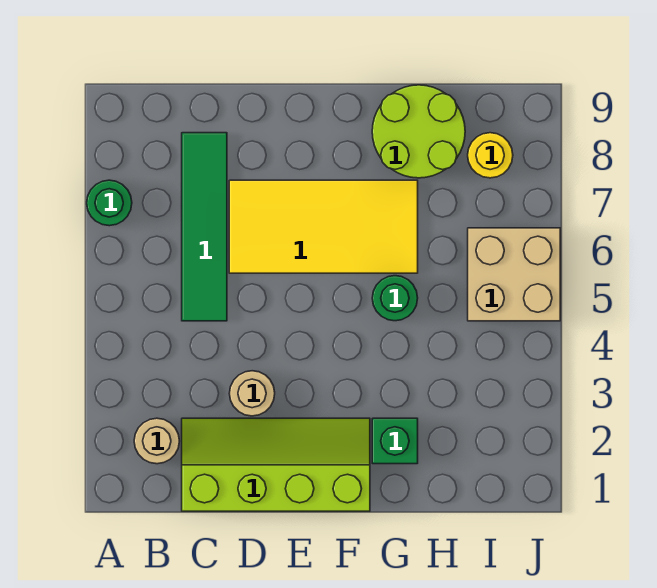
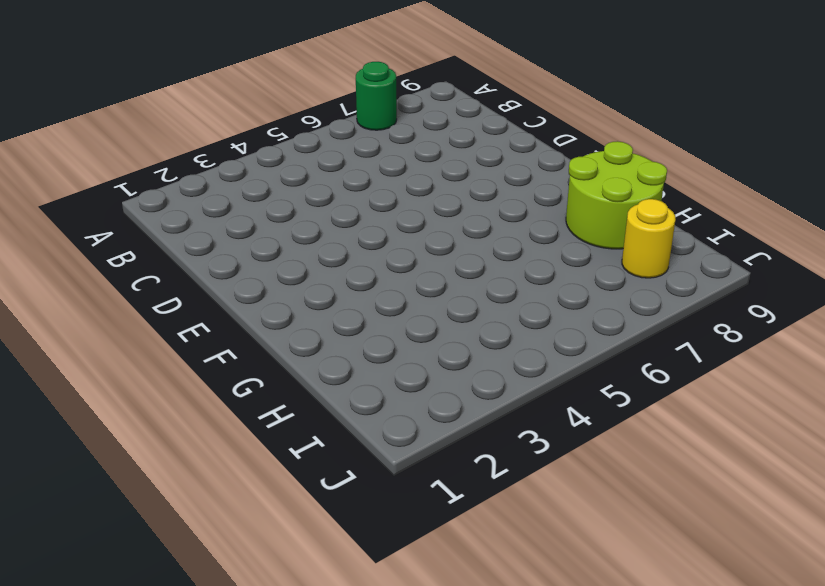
none -> tan 1x1 round brick [134,418,179,464]
none -> lime 2x4 slope [182,418,370,511]

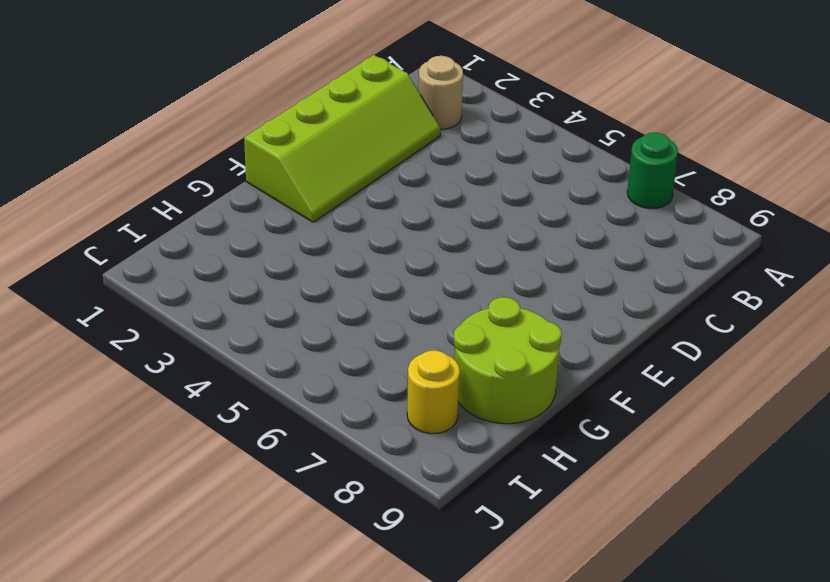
none -> green 1x4 tile [182,133,227,321]
none -> tan 1x1 round brick [229,371,275,416]

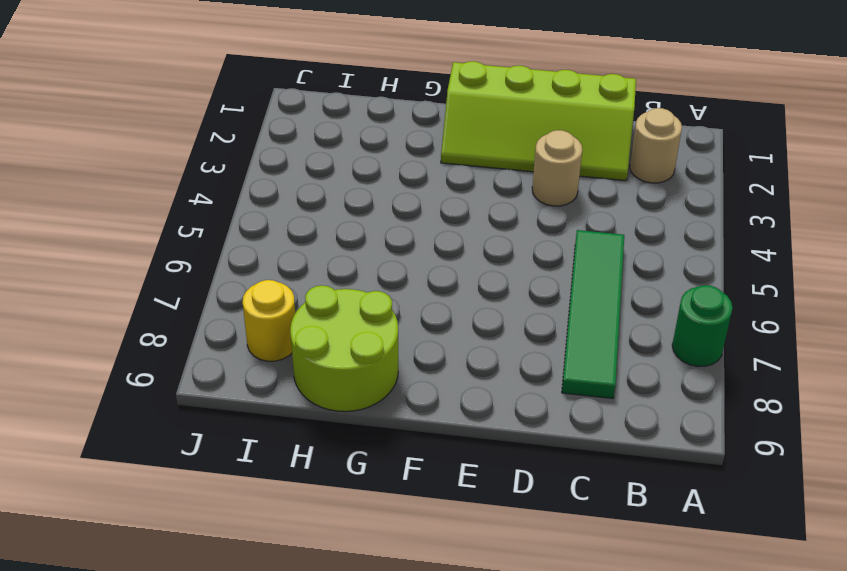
none -> yellow 2x4 tile [229,180,418,273]
none -> green 1x1 brick [372,418,418,464]

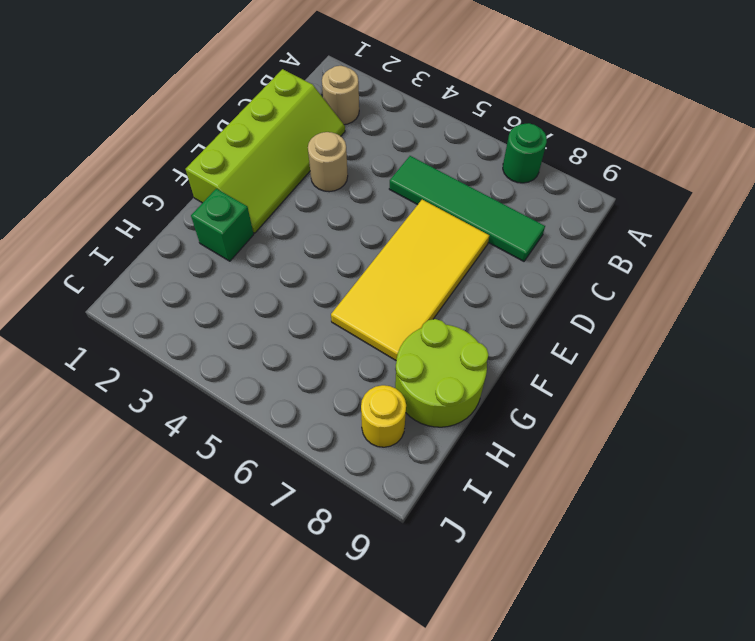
none -> green 1x1 round brick [372,276,418,321]
none -> tan 2x2 brick [468,228,560,321]

